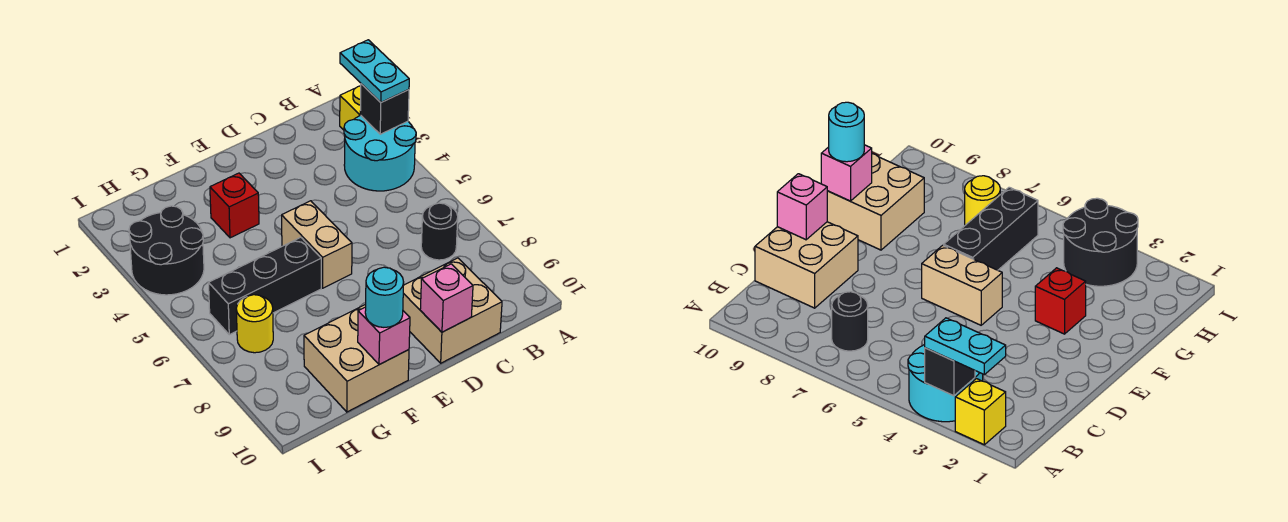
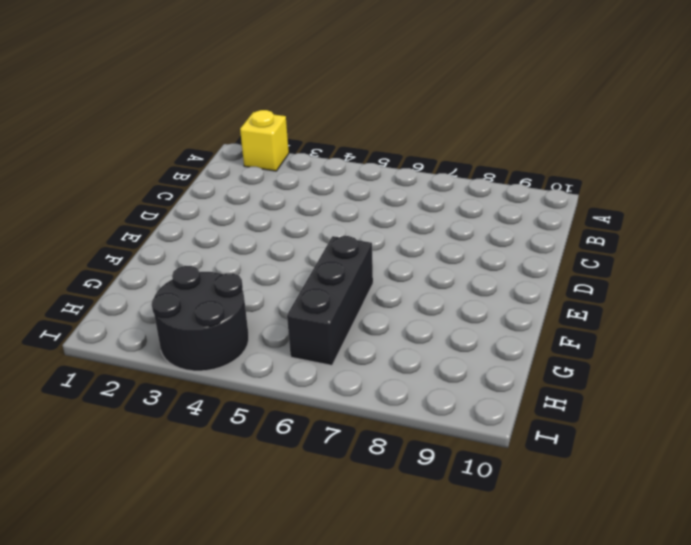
none -> cyan 2x2 round brick [344,115,416,191]
none -> black 1x1 round brick [421,203,458,260]
none -> tan 2x2 brick [403,258,502,363]

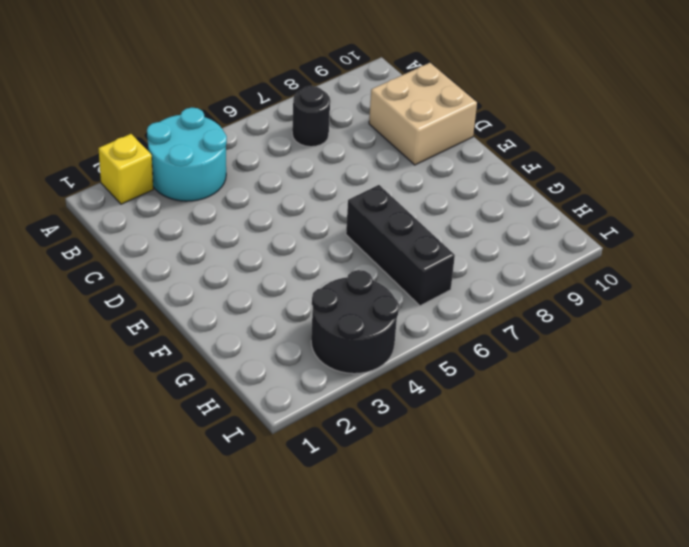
none -> tan 1x2 brick [282,201,352,288]
none -> red 1x1 brick [210,173,259,238]
none -> tan 2x2 brick [304,304,409,412]

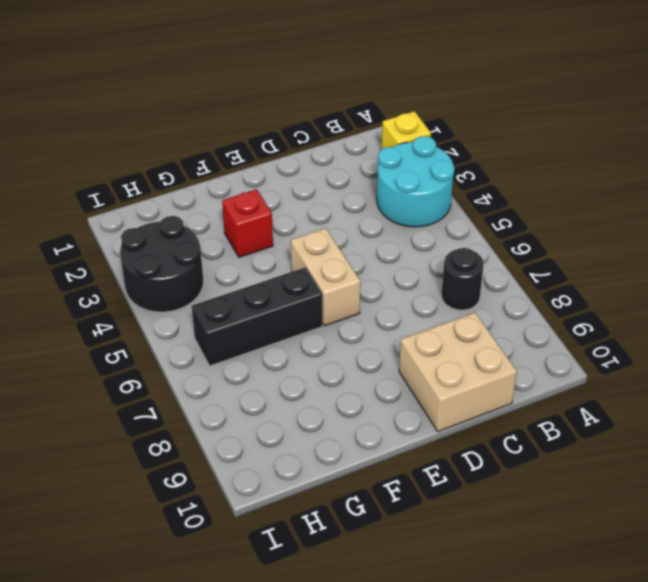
none -> tan 2x2 brick [304,304,409,412]
none -> yellow 1x1 round brick [236,295,273,353]
none -> black 1x1 brick [360,84,409,134]

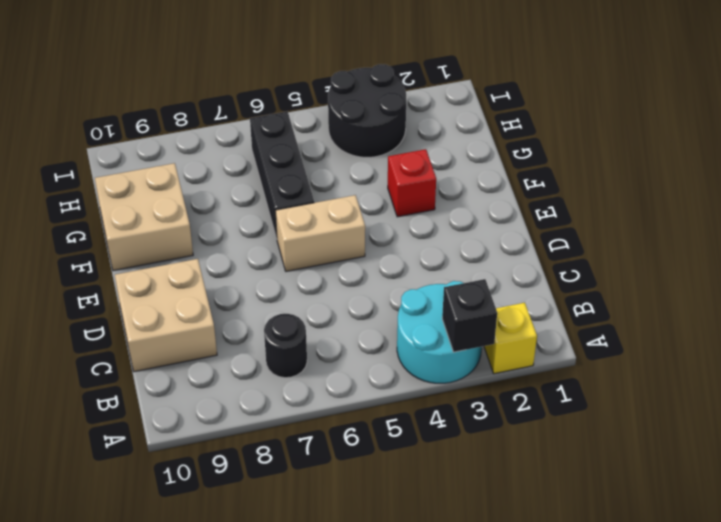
none -> yellow 1x1 round brick [236,295,273,353]
none -> pink 1x1 brick [420,264,473,332]
none -> pink 1x1 brick [358,307,410,365]

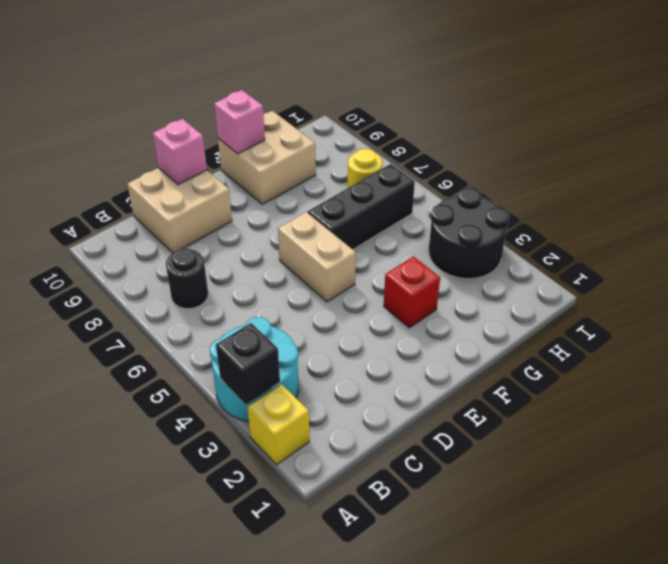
none -> cyan 1x2 plate [340,40,409,102]
none -> cyan 1x1 round brick [365,267,404,327]

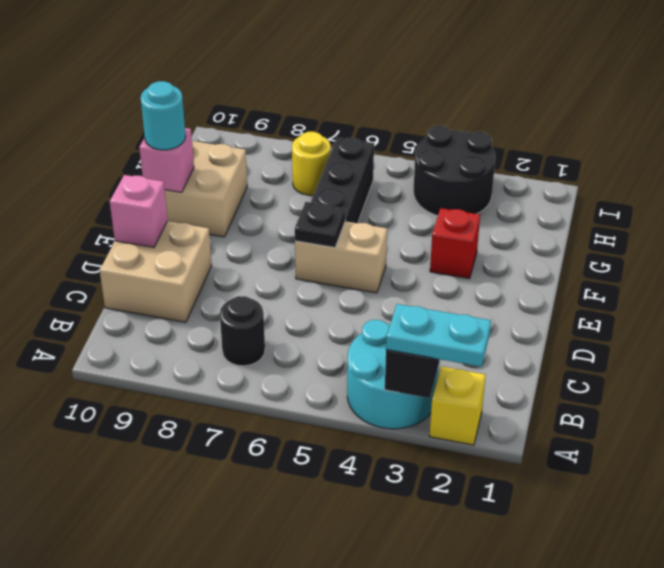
black 1x1 plate [295,202,345,248] -> none

